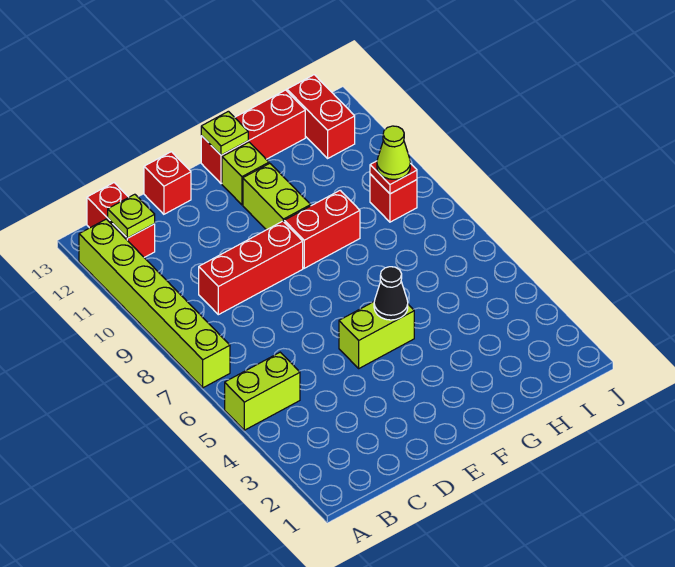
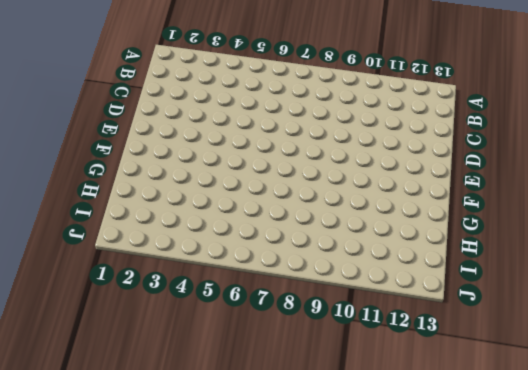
none -> lime 1x2 brick [225,352,300,430]
none -> lime 1x6 brick [79,219,230,388]
none -> red 1x2 brick [87,183,155,257]

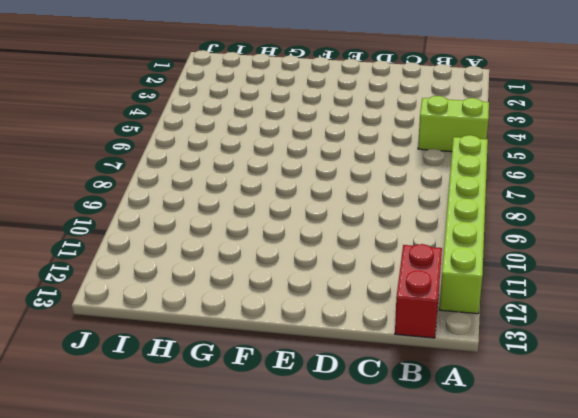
none -> red 1x3 brick [199,221,303,315]
none -> red 1x1 brick [144,152,191,214]
none -> lime 1x2 brick [339,302,414,368]

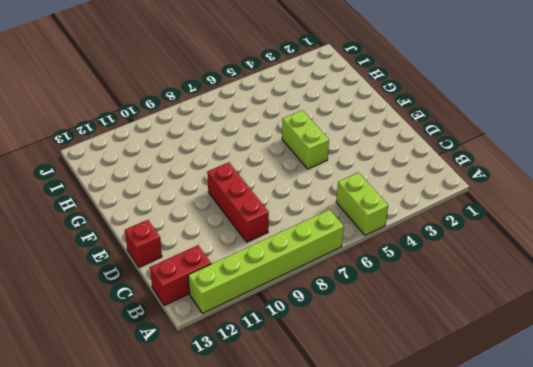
none -> red 1x2 brick [284,190,360,268]
none -> lime 1x2 brick [243,163,311,230]
none -> lime 1x1 brick [222,142,269,205]

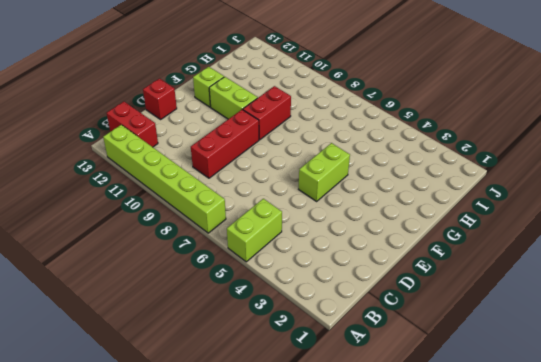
none -> red 1x3 brick [201,90,305,184]
none -> red 1x1 brick [370,174,417,222]
none -> red 1x2 brick [287,75,355,158]

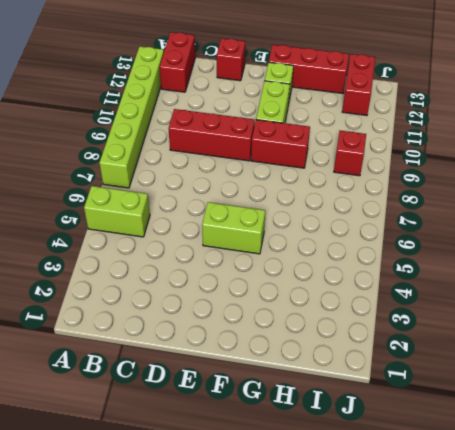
none -> lime 1x1 plate [108,194,155,238]
none -> black 1x1 cone [374,267,408,320]
none -> lime 1x1 plate [201,111,248,155]

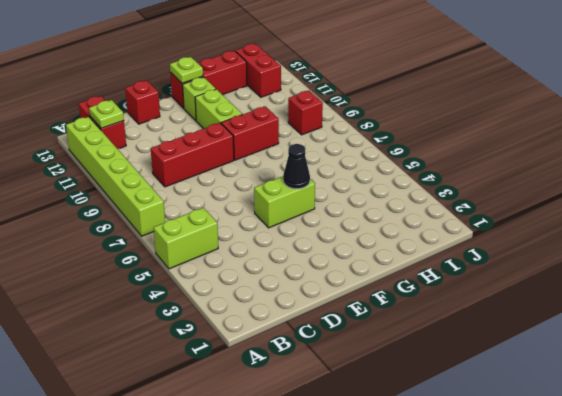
none -> red 1x1 plate [370,161,417,194]
none -> lime 1x1 cone [377,126,410,179]

